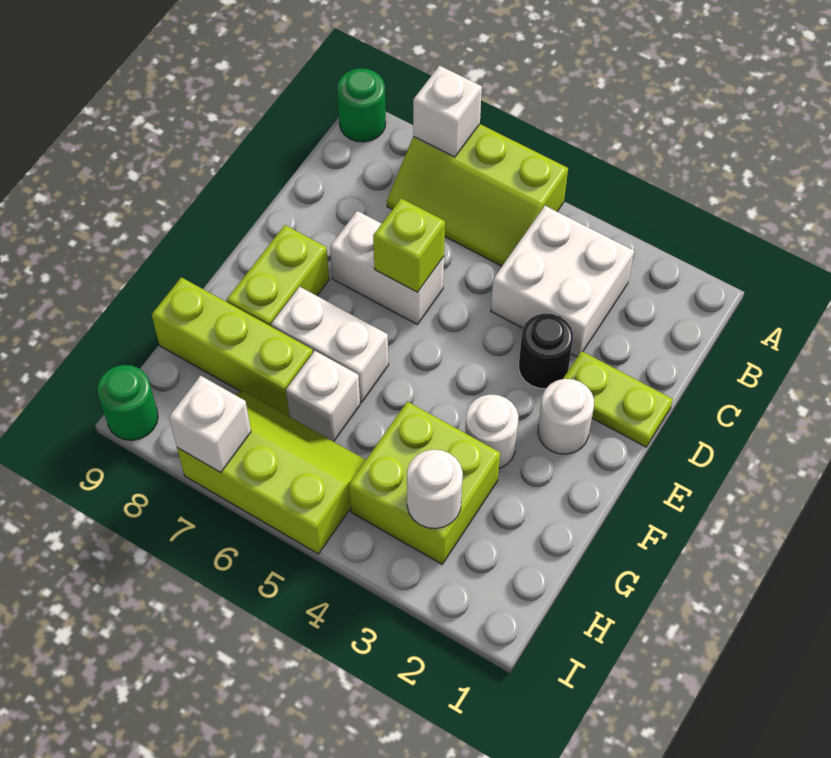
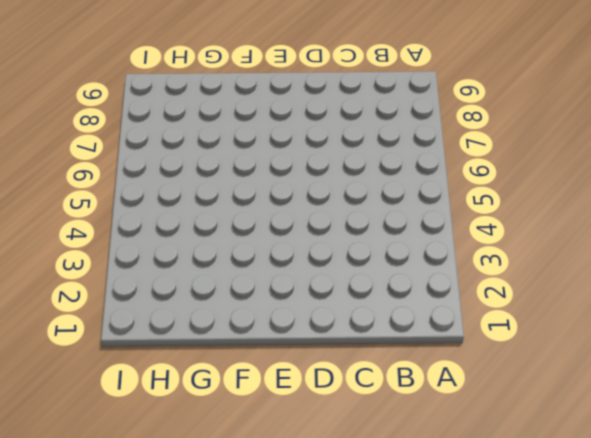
none -> lime 2x3 slope [387,124,568,266]
none -> green 1x1 round brick [337,68,386,142]
none -> white 2x2 brick [491,206,634,357]

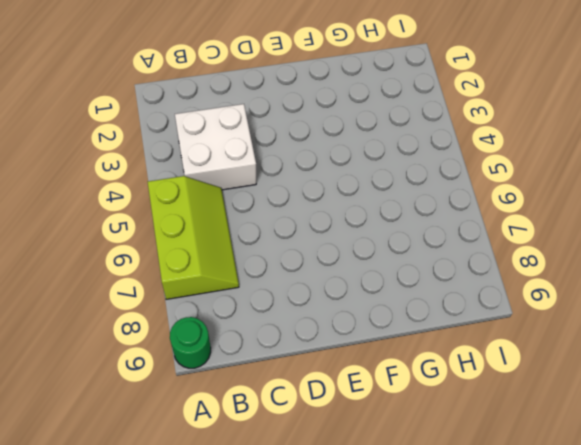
none -> lime 1x2 plate [563,351,673,447]
none -> black 1x1 round brick [519,314,573,389]
none -> white 1x2 brick [330,211,444,325]

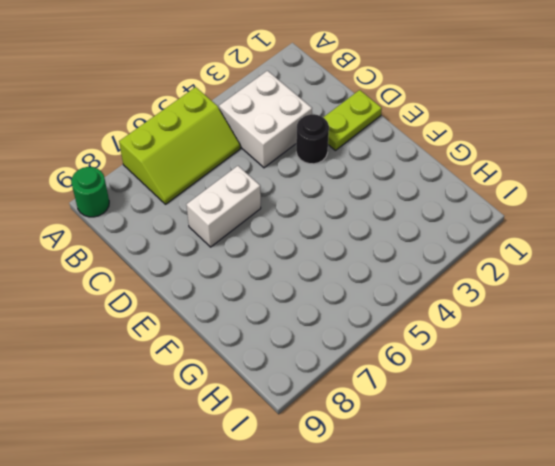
none -> white 1x1 round brick [538,379,594,454]
none -> lime 1x2 brick [227,225,329,326]
none -> white 1x1 round brick [465,394,519,468]

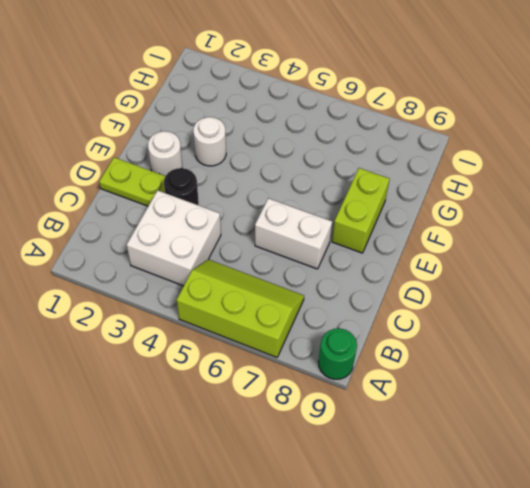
none -> white 1x2 brick [271,287,389,403]
none -> lime 2x2 brick [349,402,500,564]
none -> white 1x1 brick [286,351,360,442]

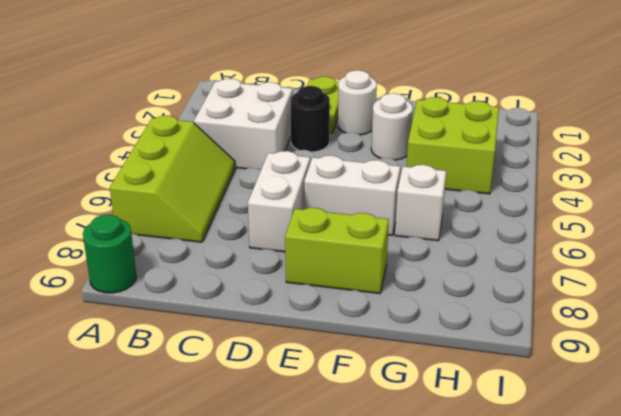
white 1x2 brick [304,156,400,235] -> white 1x2 brick turned to [271,287,389,403]
none -> lime 1x3 brick [152,277,313,416]
none -> lime 2x3 slope [177,391,366,554]
none -> green 1x1 round brick [97,365,158,440]

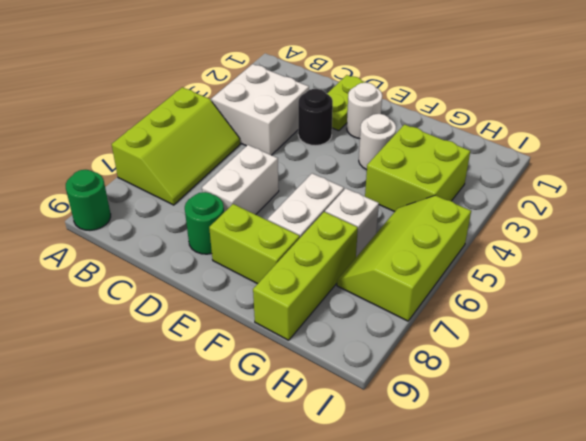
green 1x1 round brick [185,192,224,254] -> green 1x1 round brick moved to [97,365,158,440]
none -> white 1x1 brick [413,66,482,157]
none -> lime 1x1 brick [373,198,445,292]
none -> white 1x1 round brick [407,449,463,528]

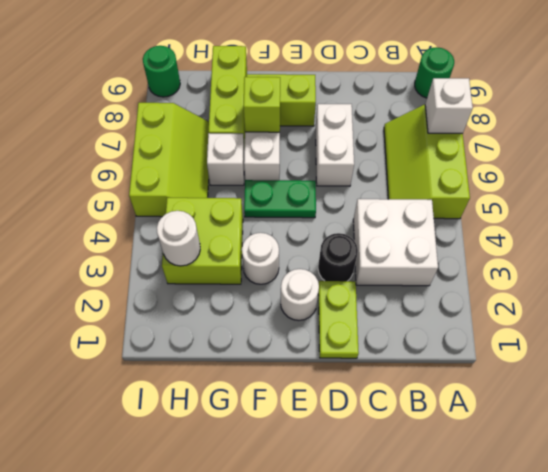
green 1x2 plate [244,180,316,218] -> none
lime 1x1 brick [243,77,280,132] -> lime 1x1 brick moved to [373,198,445,292]
none -> white 1x1 brick [169,376,251,472]

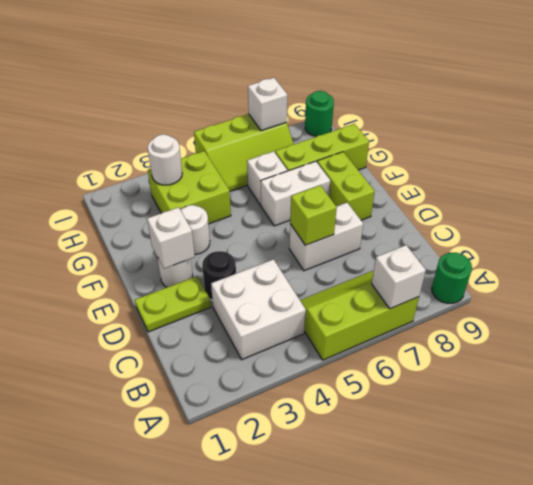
white 1x1 brick [147,207,195,269] -> none

